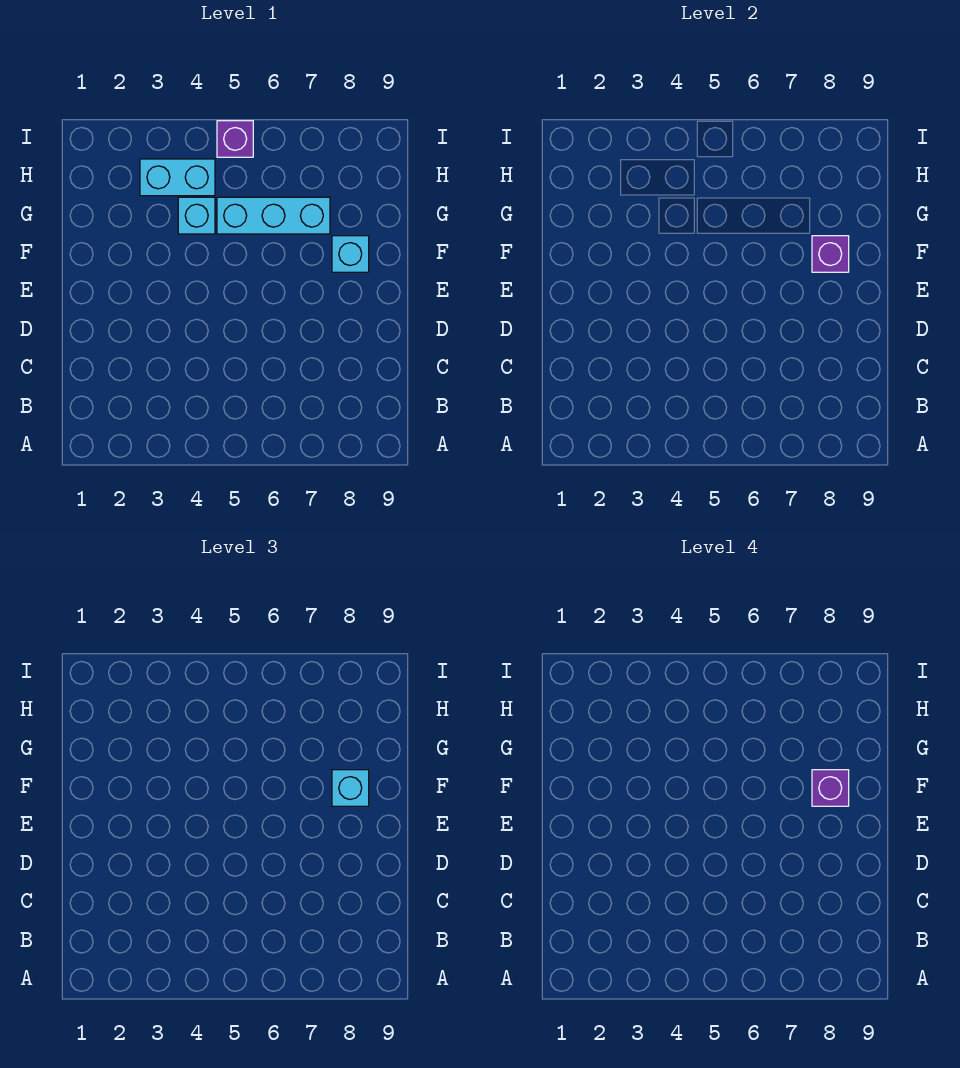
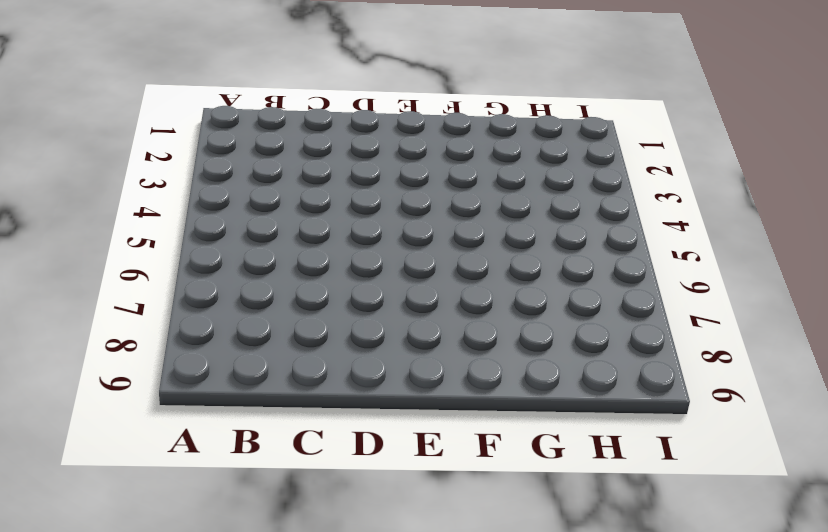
none -> cyan 1x1 brick [332,236,369,272]
none -> cyan 1x1 brick [178,197,215,234]

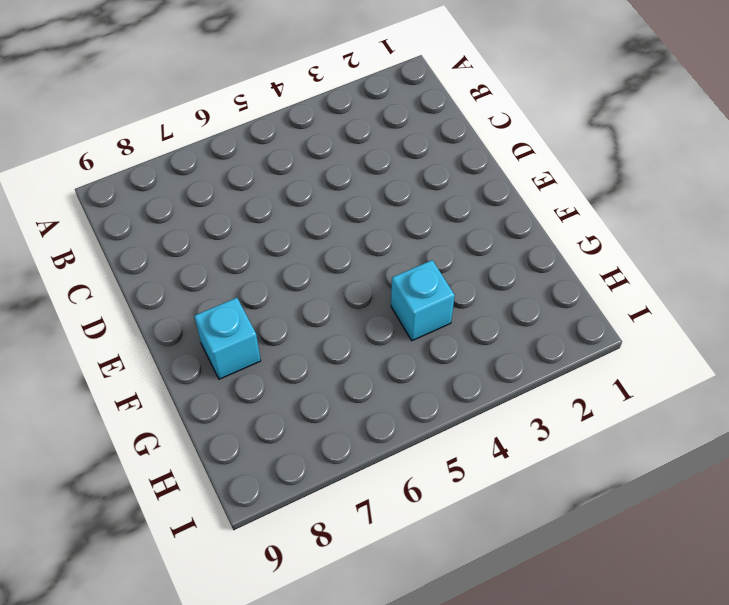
none -> cyan 1x3 brick [217,197,330,234]
none -> cyan 1x2 brick [140,159,215,196]

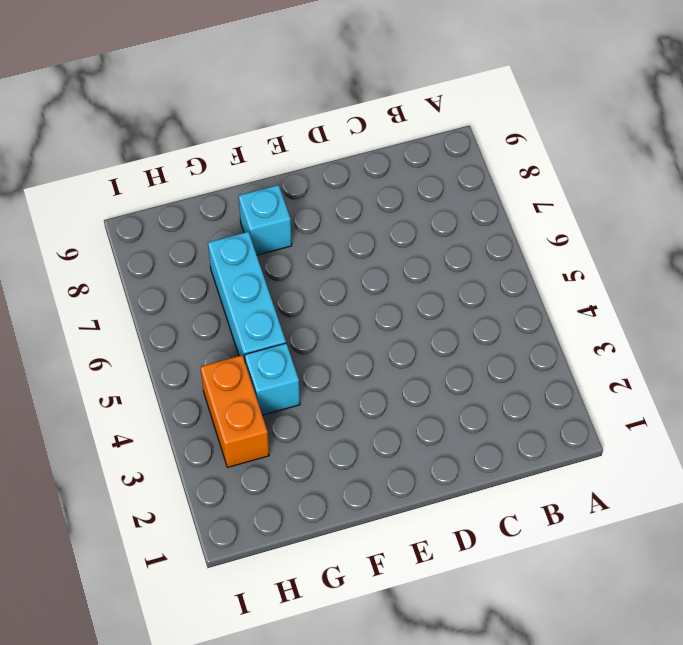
orange 1x2 brick [201,355,269,467] -> cyan 1x2 brick [140,159,215,196]
none -> purple 1x1 brick [217,121,253,157]
none -> purple 1x1 brick [812,236,849,272]

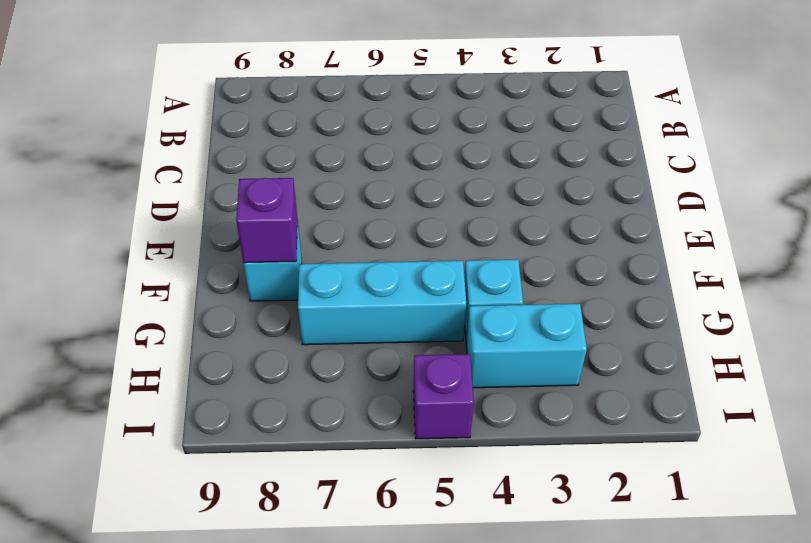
none -> cyan 1x1 brick [332,770,369,806]
none -> purple 1x1 brick [812,770,849,806]

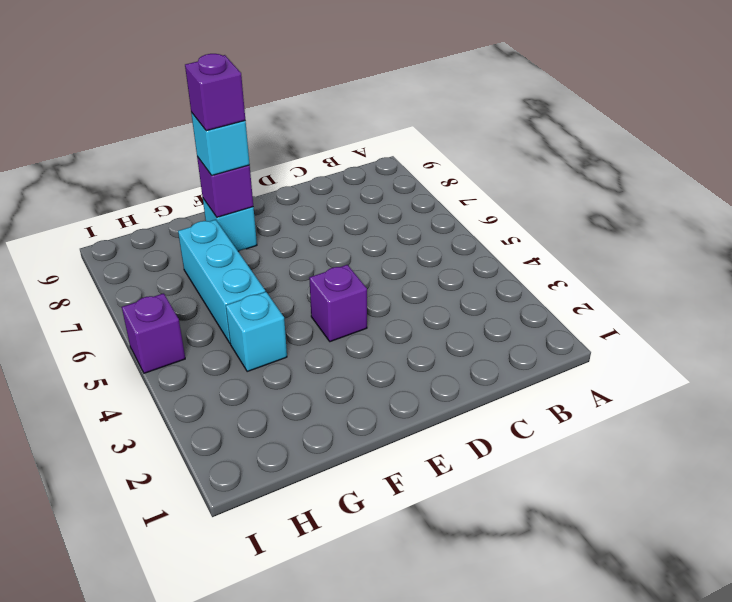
purple 1x1 brick [309,265,367,342] -> none
none -> cyan 1x2 brick [140,159,215,196]

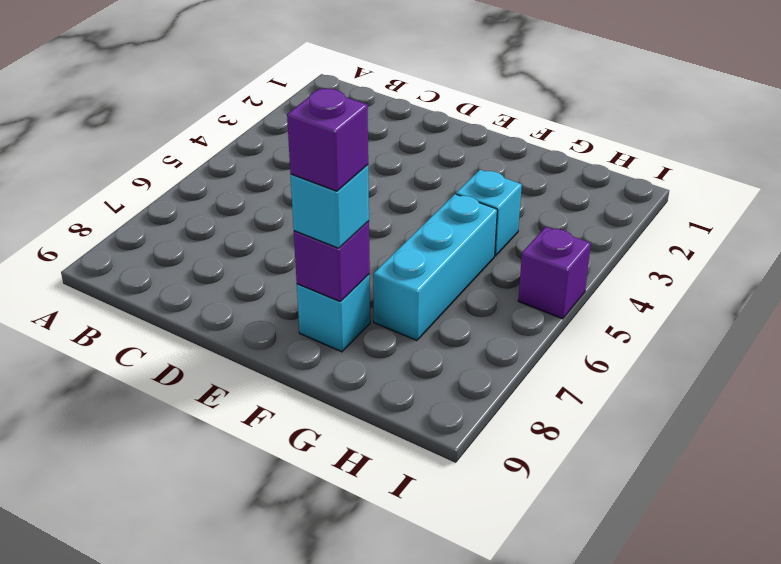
none -> cyan 1x2 brick [140,159,215,196]

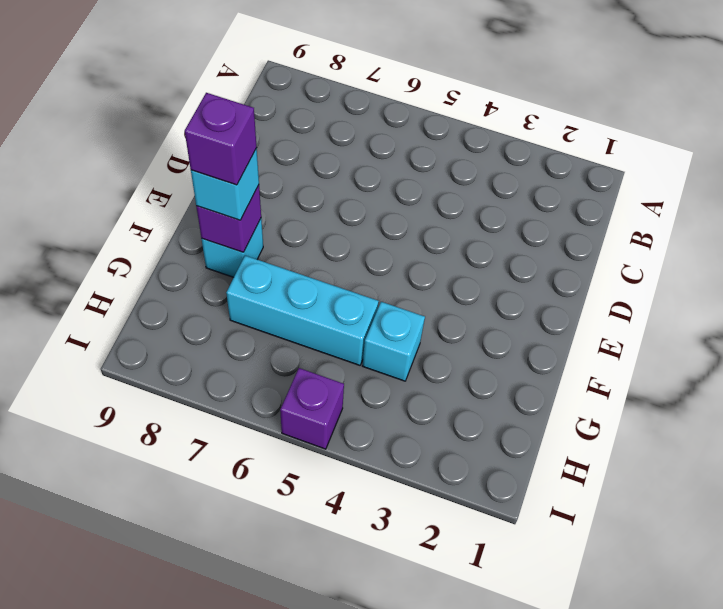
none -> cyan 1x2 brick [140,159,215,196]

